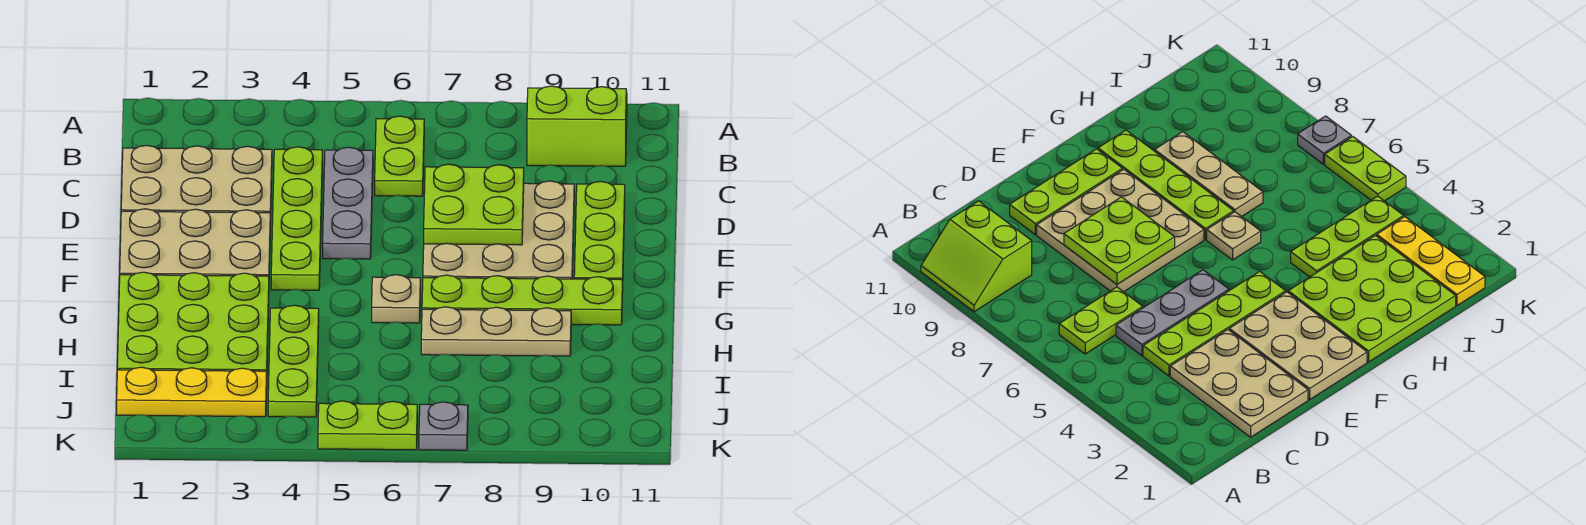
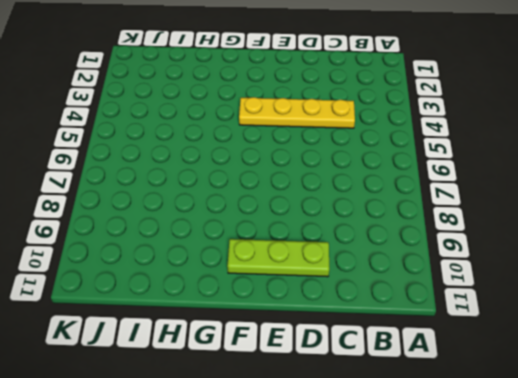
yellow 1x4 plate [239,97,355,128] -> lime 1x4 plate [271,147,322,290]
none -> lime 2x2 slope [527,86,627,166]
none -> lime 1x2 plate [375,116,424,196]
none -> tan 2x3 plate [121,145,272,223]

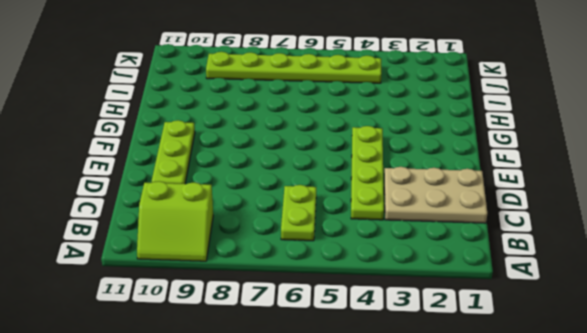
lime 1x6 plate [206,52,382,83] -> lime 1x3 plate [268,305,319,417]
none -> grey 1x3 plate [323,147,373,259]
none -> tan 3x3 plate [423,181,574,279]
none -> tan 2x3 plate [120,209,270,276]

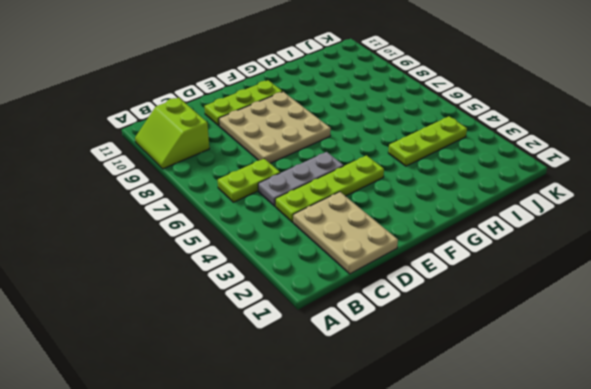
none -> tan 2x3 plate [120,209,270,276]
none -> lime 3x3 plate [117,272,269,371]
none -> tan 1x1 plate [372,275,420,323]

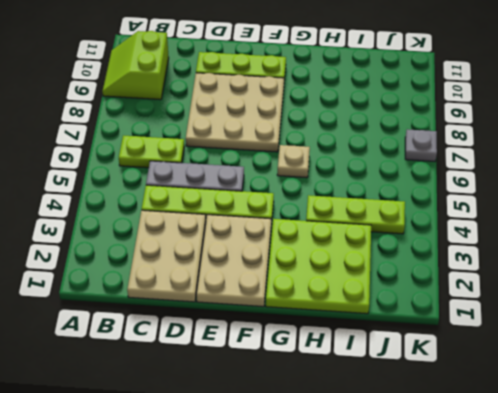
none -> lime 1x4 plate [422,275,622,325]
none -> tan 1x3 plate [421,307,571,356]
none -> yellow 1x3 plate [117,367,267,417]

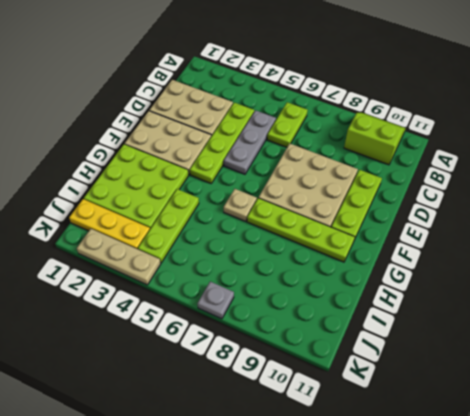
tan 1x3 plate [77,229,161,285] -> tan 1x3 plate moved to [421,307,571,356]
none -> lime 1x2 plate [318,401,417,450]
none -> lime 2x2 plate [424,164,524,245]

